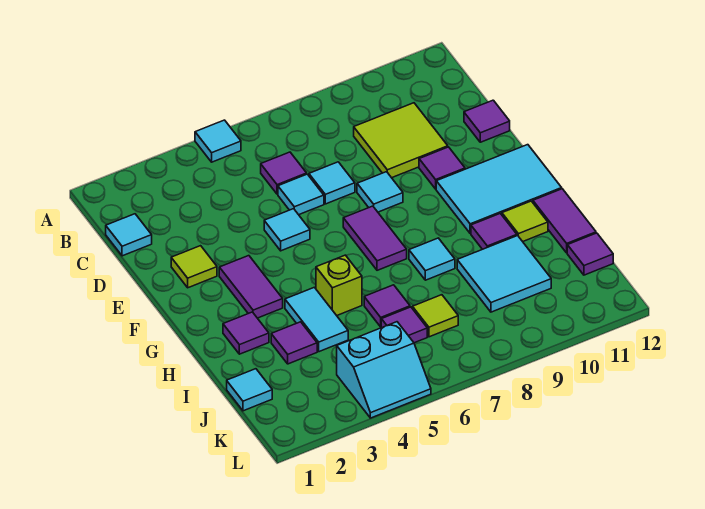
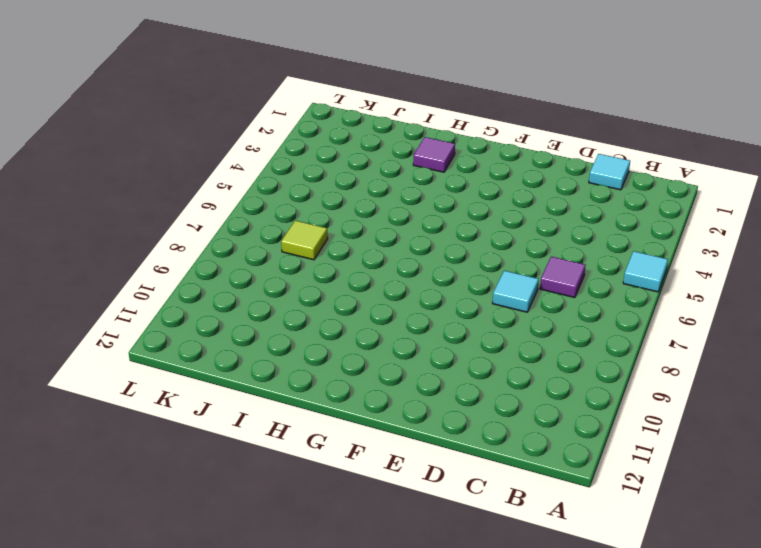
none -> lime 2x2 tile [354,103,448,178]
none -> cyan 1x1 tile [278,174,324,215]
none -> purple 1x1 tile [464,100,510,142]

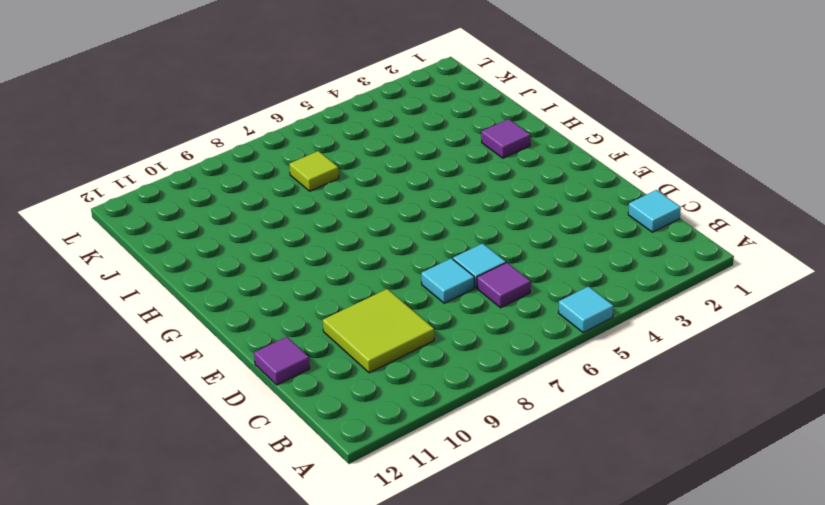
none -> lime 1x1 tile [171,246,217,288]
none -> cyan 1x1 tile [264,209,310,251]
none -> cyan 1x1 tile [357,172,403,212]

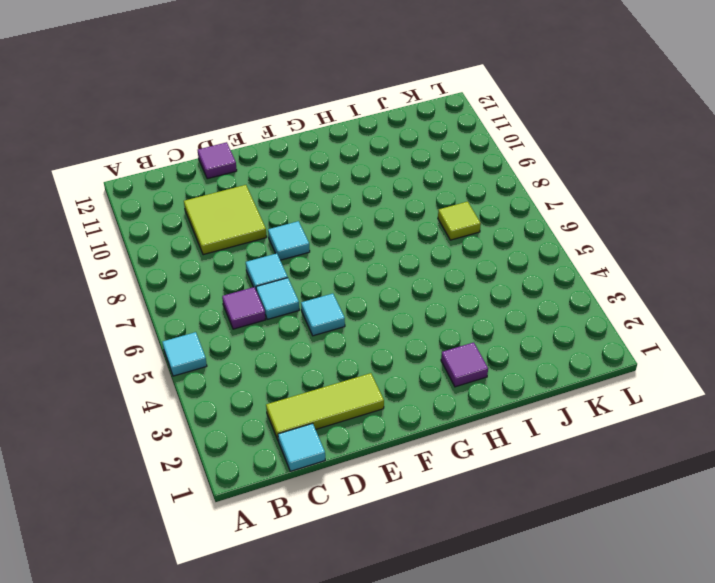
lime 1x3 tile [266,373,384,440] -> lime 1x1 tile [171,246,217,288]
none -> purple 1x1 tile [419,147,465,189]
none -> purple 1x2 tile [219,256,283,318]
none -> purple 1x2 tile [343,206,407,270]

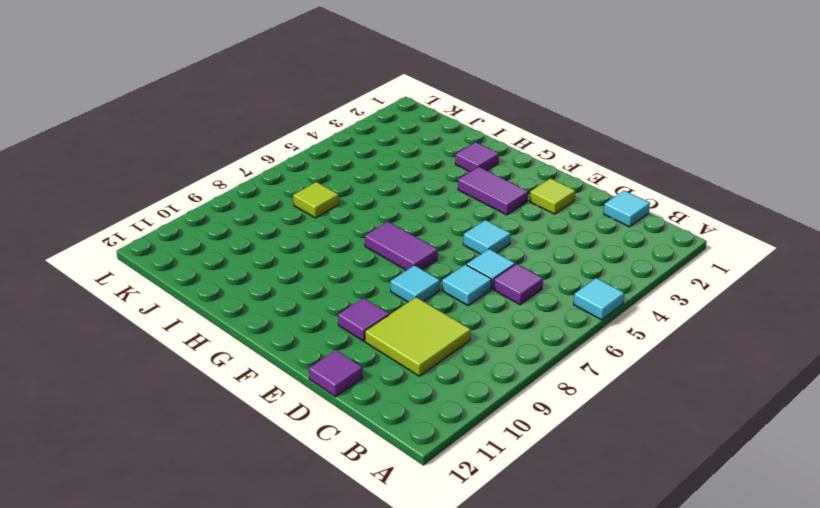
none -> cyan 2x3 tile [436,145,562,233]
none -> cyan 1x2 tile [285,287,348,352]
none -> lime 1x1 brick [316,255,362,316]

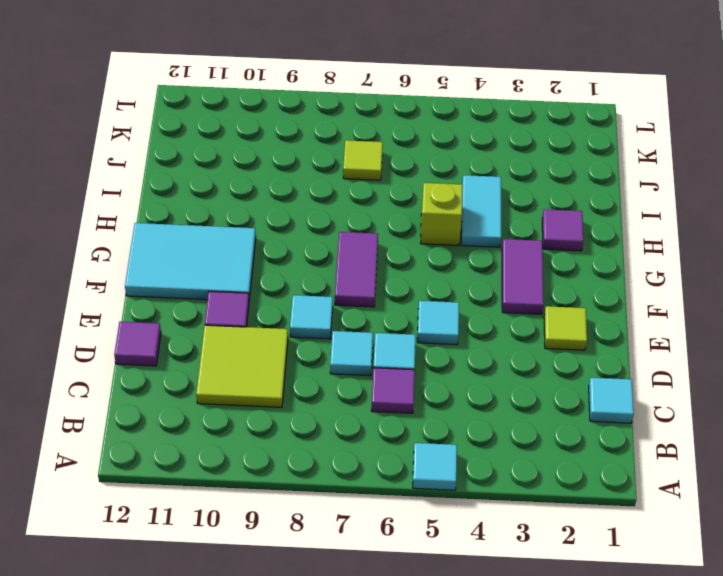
none -> cyan 1x1 tile [409,238,455,280]
none -> purple 1x1 tile [471,213,517,249]
none -> lime 1x1 tile [502,201,548,242]

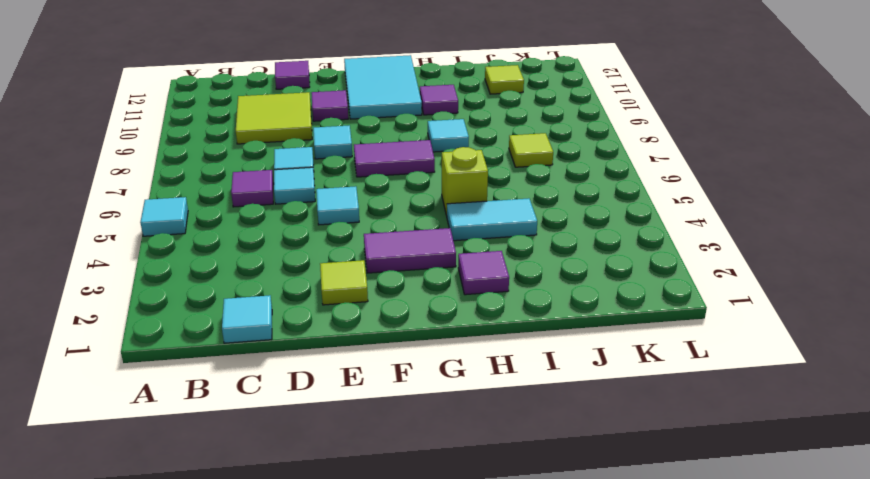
lime 1x1 tile [485,65,524,94] -> lime 1x1 tile moved to [502,201,548,242]
none -> purple 1x2 tile [533,189,596,253]
none -> purple 1x1 tile [271,322,317,364]
none -> purple 1x1 tile [364,285,410,327]

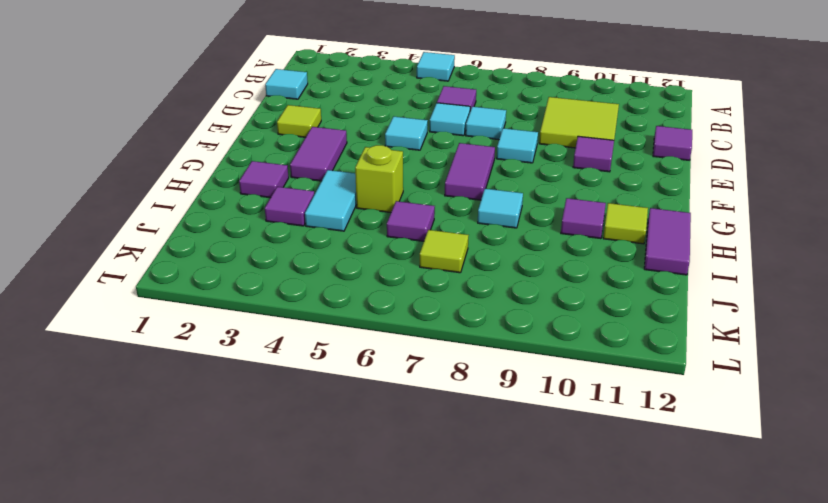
none -> cyan 2x3 tile [436,145,562,233]
none -> cyan 2x2 tile [457,236,551,312]
none -> cyan 1x1 tile [227,369,272,411]

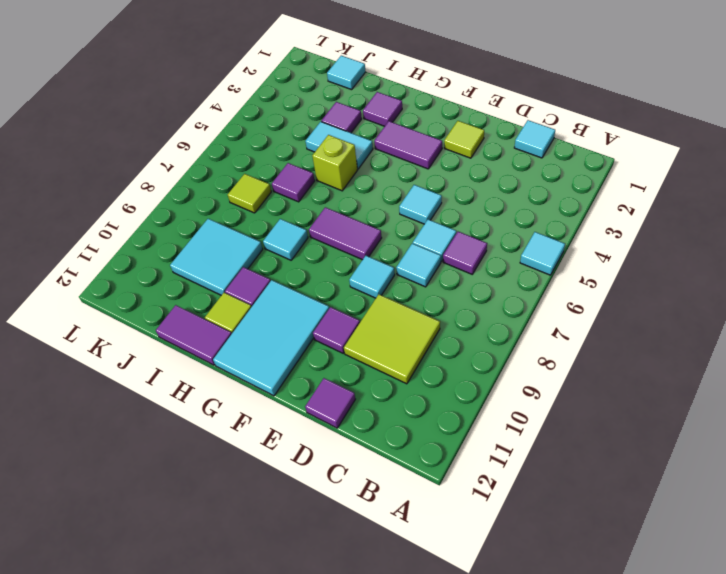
none -> purple 1x1 tile [381,307,427,343]
none -> purple 1x1 tile [567,233,613,275]
none -> cyan 2x2 slope [337,322,431,418]

